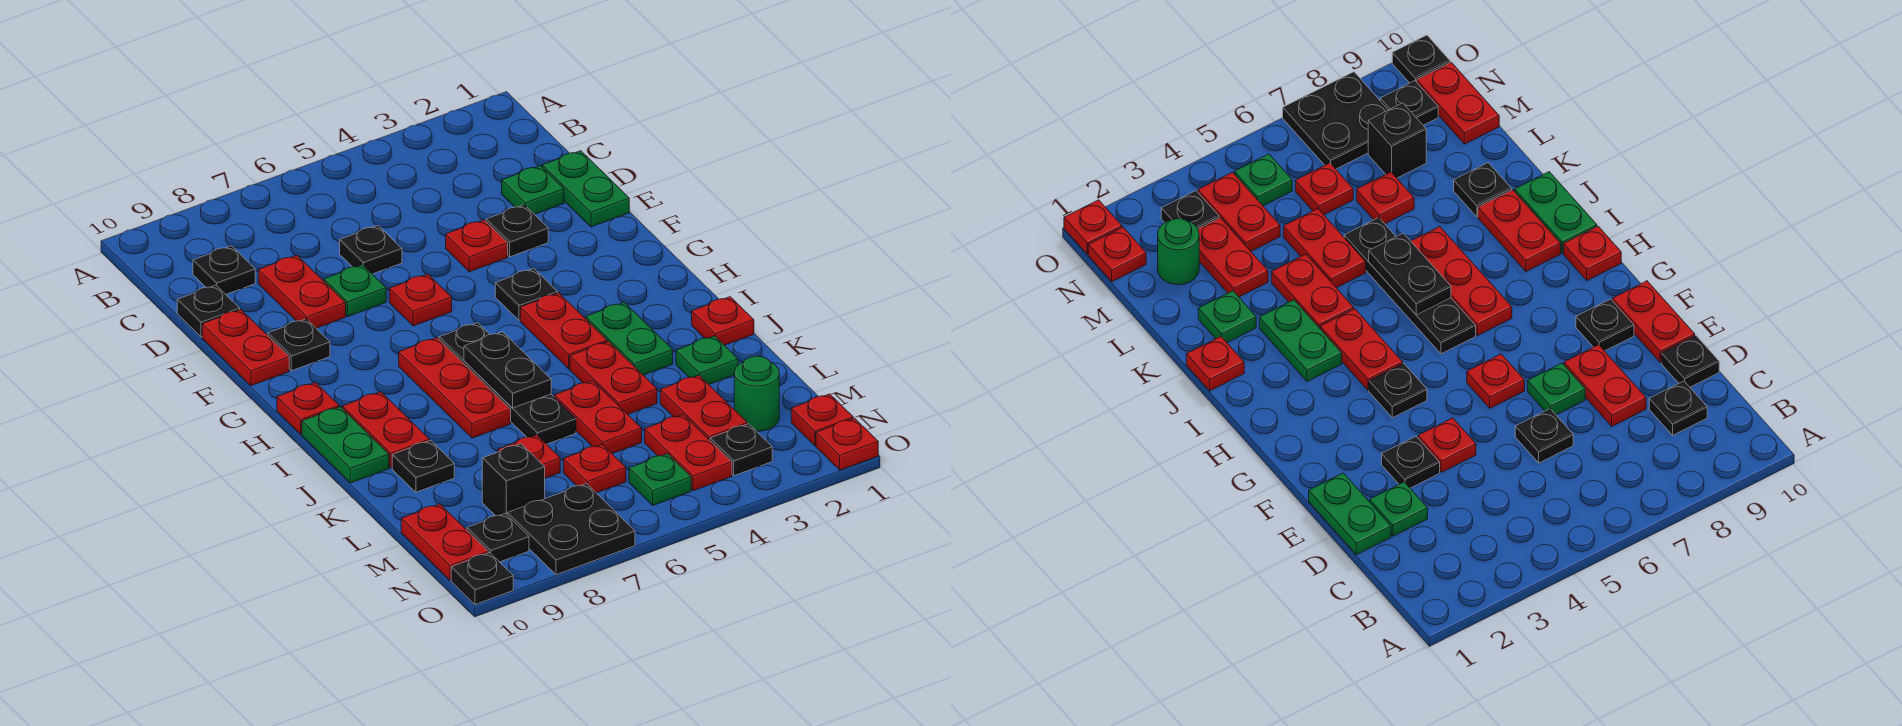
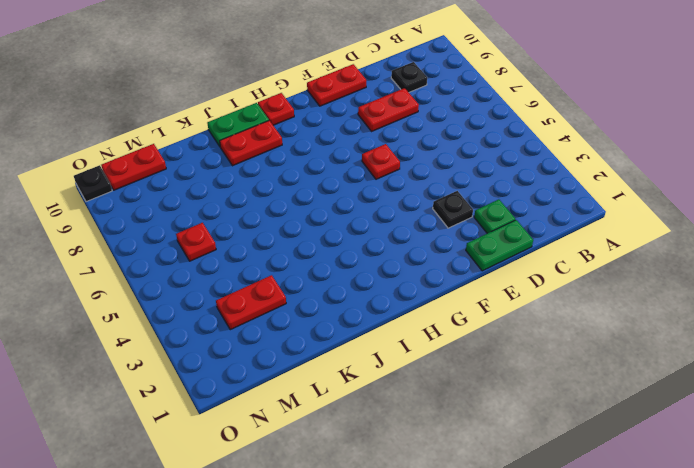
none -> black 1x1 plate [340,226,402,274]
none -> black 1x1 plate [177,285,240,337]
none -> red 1x1 plate [446,220,508,272]
none -> green 1x1 plate [324,265,386,316]

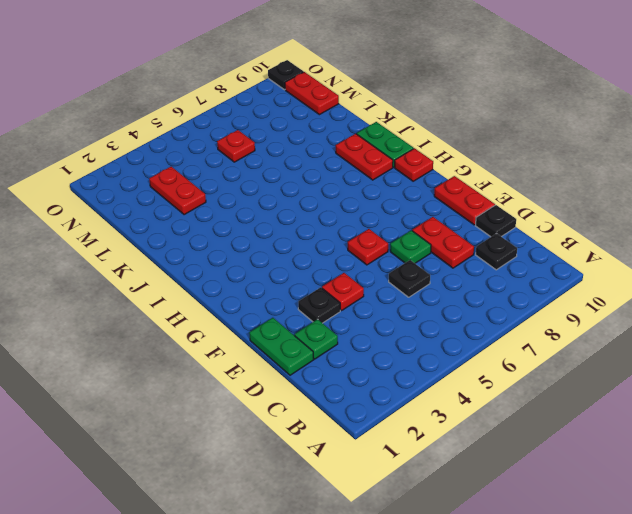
none -> black 1x1 plate [268,319,330,371]
none -> black 1x1 plate [495,269,558,320]
none -> red 1x2 plate [520,293,607,369]
none -> black 1x4 plate [439,323,576,444]

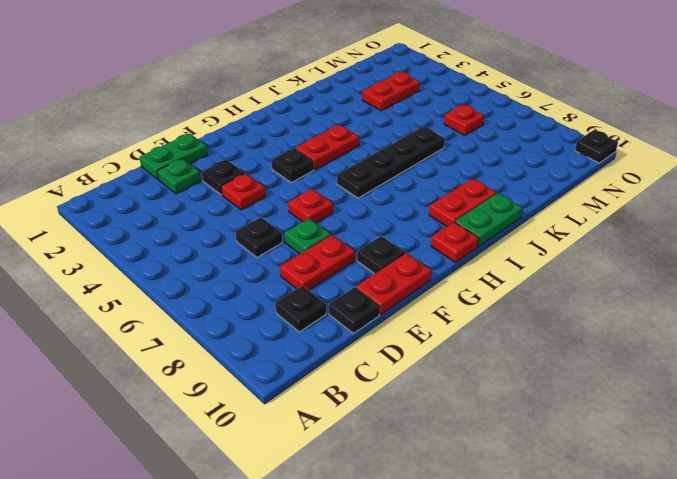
none -> red 1x3 plate [399,338,511,438]
none -> green 1x2 plate [586,302,673,375]
none -> red 1x1 plate [692,297,754,345]
none -> red 1x2 plate [570,342,657,414]

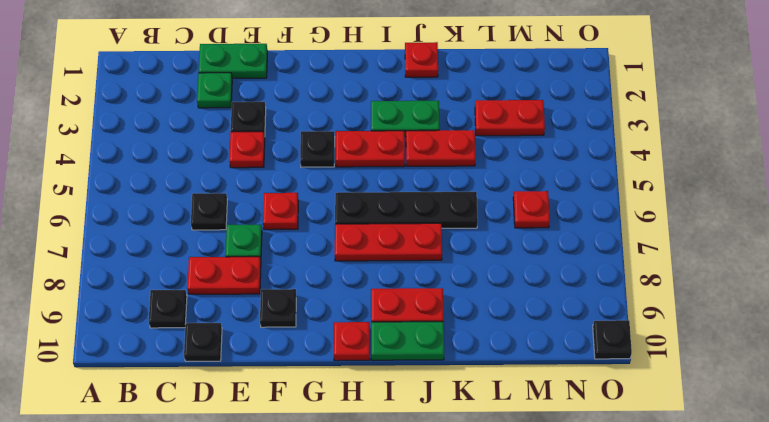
none -> red 1x2 plate [202,310,289,386]
none -> green 1x1 plate [676,336,738,384]
none -> red 1x2 plate [554,381,642,454]
none -> black 1x1 plate [392,440,454,492]

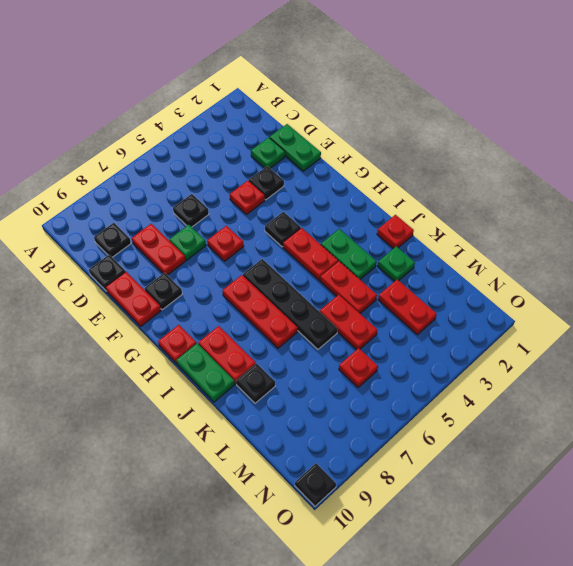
none -> red 1x1 plate [498,435,560,478]
none -> green 1x1 round brick [734,356,779,431]
none -> red 1x2 plate [645,415,732,491]
none -> black 1x1 brick [482,444,545,516]

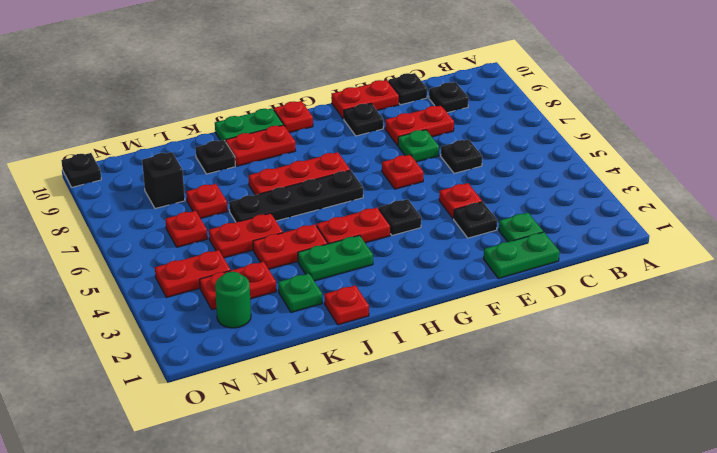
none -> red 1x2 plate [401,504,489,580]
none -> red 1x1 plate [791,394,853,446]
none -> black 1x1 plate [710,424,772,476]
none -> green 1x1 plate [629,454,691,505]

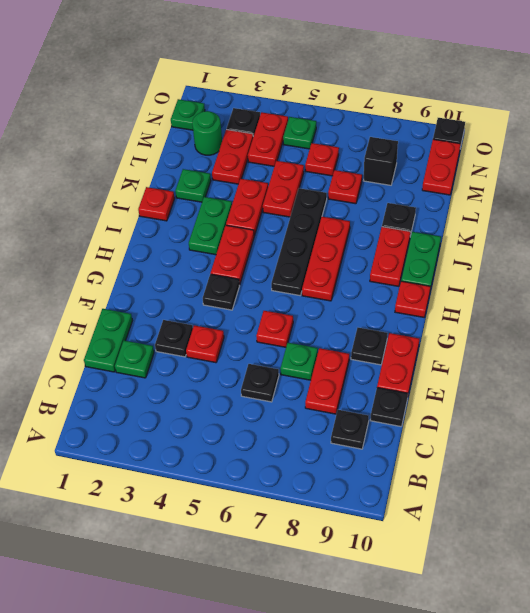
green 1x1 plate [171,99,205,130] -> red 1x1 plate [791,394,853,446]
none -> black 2x2 plate [507,484,635,575]
none -> black 1x1 plate [467,513,529,562]
none -> red 1x1 plate [816,418,878,470]
none -> black 1x2 plate [464,332,551,408]

